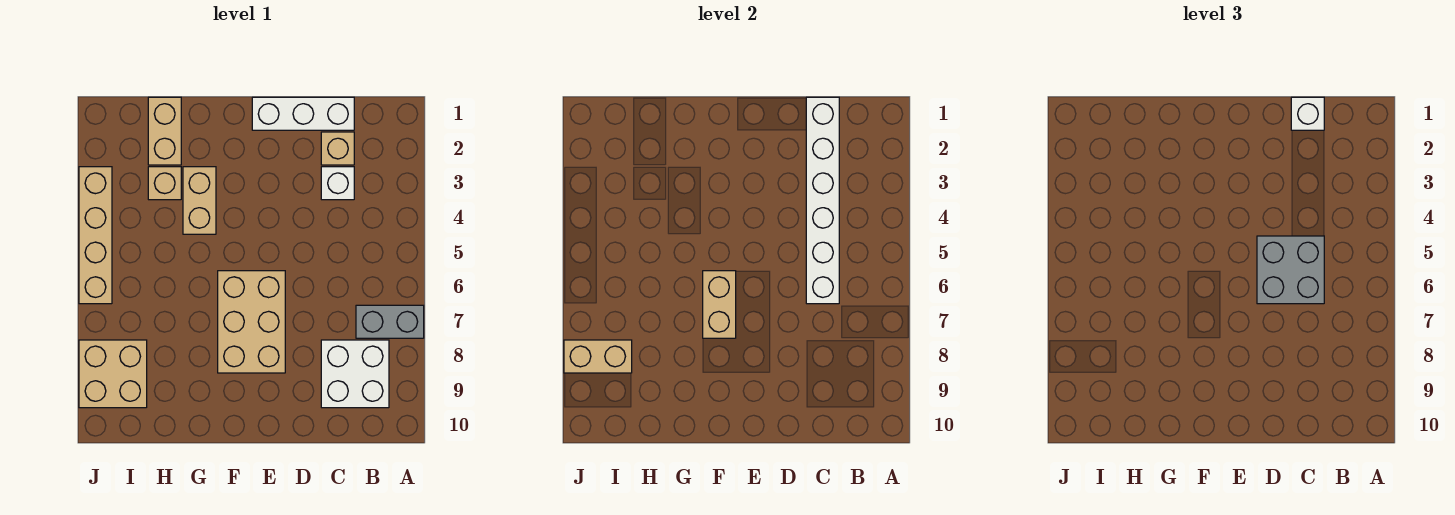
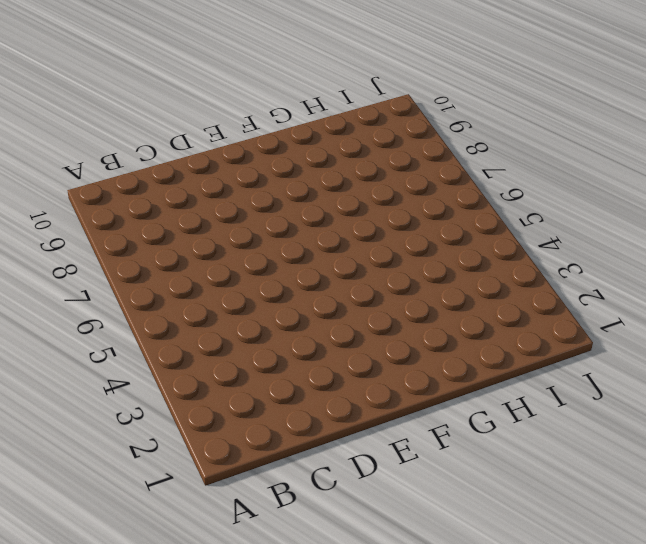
none -> grey 1x2 brick [356,305,424,338]
none -> white 2x2 brick [321,340,389,408]
none -> white 1x3 brick [252,97,354,130]

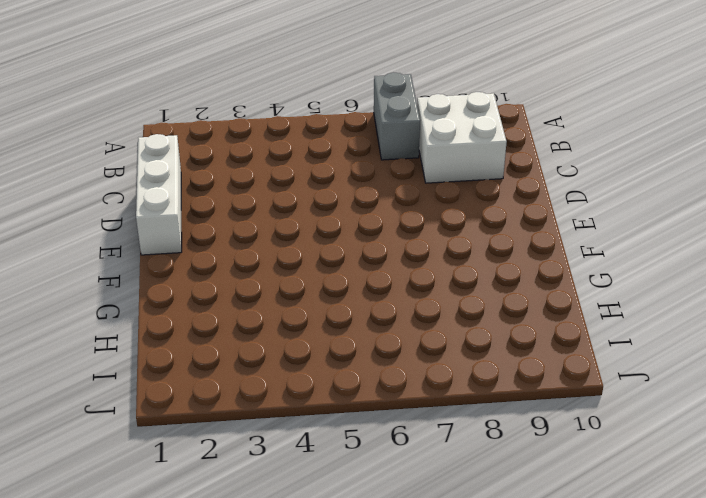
none -> tan 1x1 brick [321,132,354,165]
none -> white 1x1 brick [321,167,354,200]
none -> tan 2x3 brick [218,271,285,373]

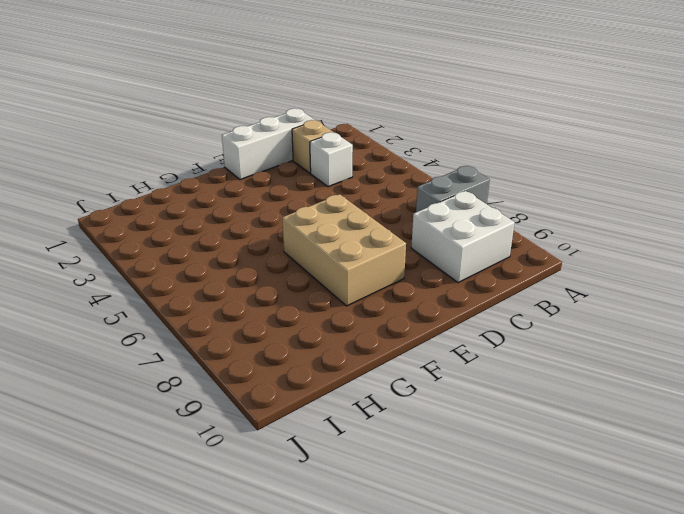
none -> tan 1x2 brick [183,167,216,234]
none -> tan 1x2 brick [148,97,181,165]
none -> tan 1x1 brick [148,167,181,200]

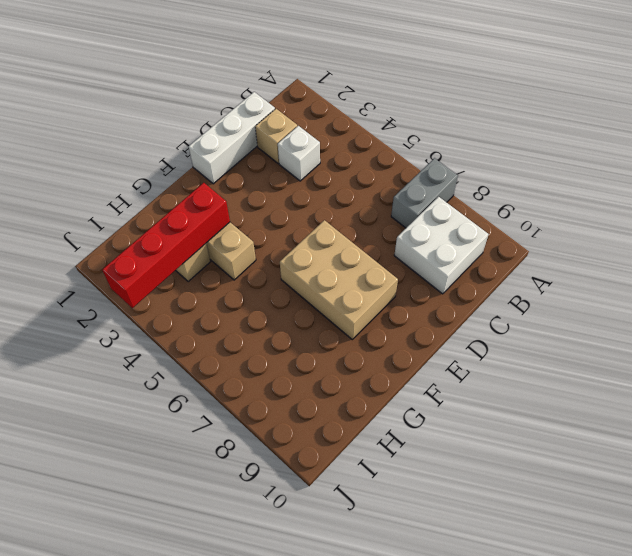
red 1x4 brick [102,183,230,308] -> none
none -> tan 1x2 brick [148,97,181,165]
none -> tan 2x2 brick [79,340,147,408]
none -> tan 1x4 brick [79,167,112,304]

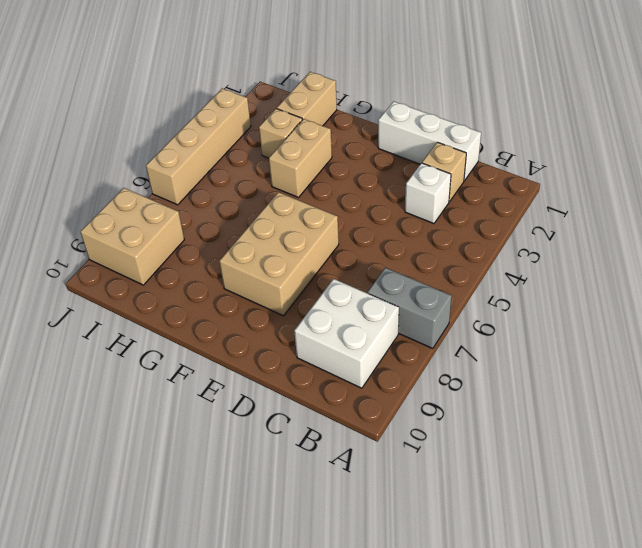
none -> white 1x6 brick [806,97,839,304]
none -> tan 1x2 brick [703,271,736,338]
none -> tan 1x2 brick [564,340,632,373]

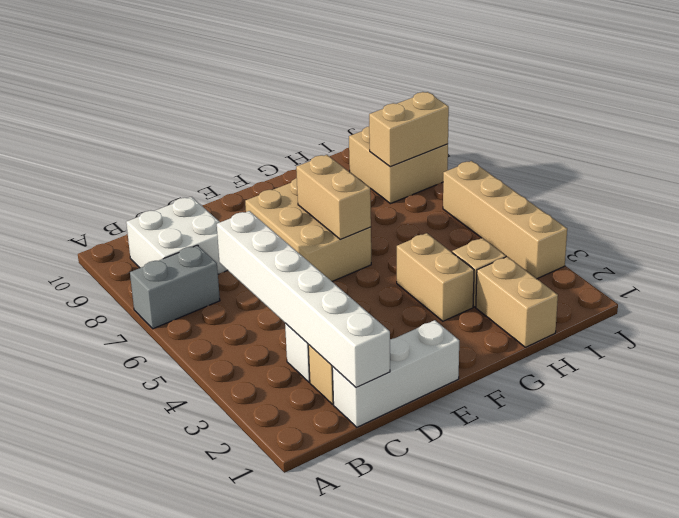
none -> white 1x1 brick [1291,97,1324,130]
none -> grey 2x2 brick [1257,236,1324,304]

